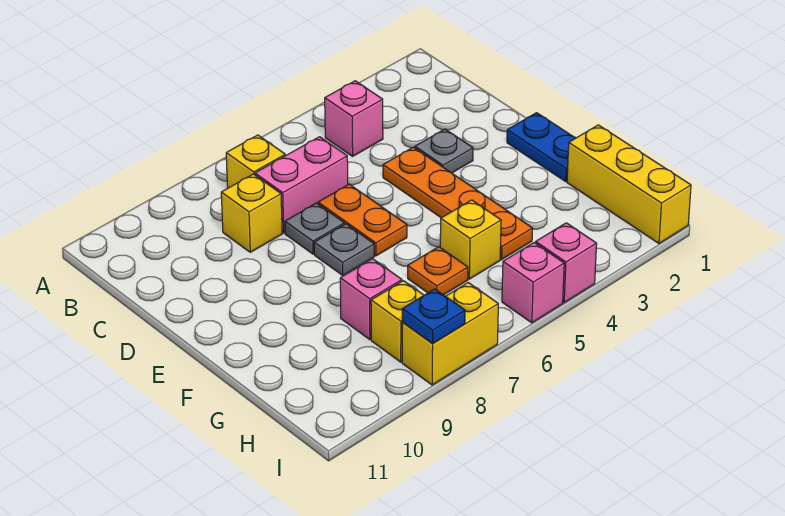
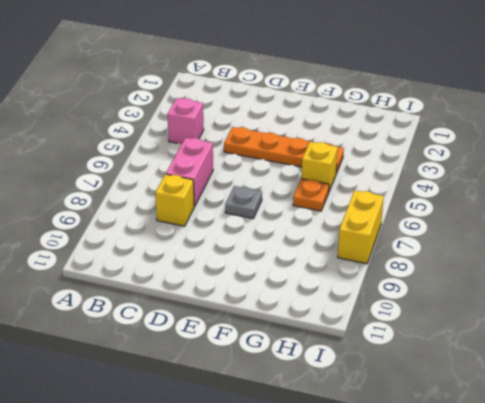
none -> yellow 1x1 brick [226,135,285,188]
none -> grey 1x1 plate [415,129,473,173]
none -> orange 1x2 plate [318,184,407,256]

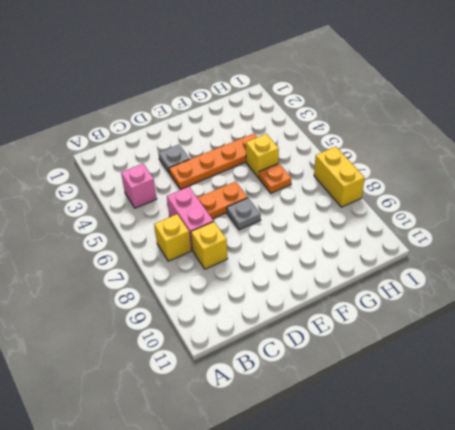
none -> grey 1x1 plate [285,203,344,254]
none -> blue 1x2 plate [507,113,576,181]
none -> yellow 1x3 brick [567,125,691,243]

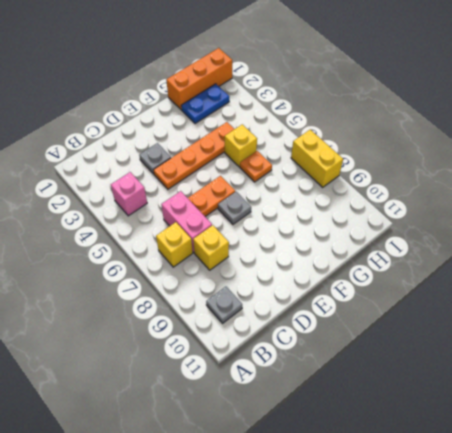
grey 1x1 plate [206,287,242,323] -> grey 1x1 plate moved to [285,203,344,254]
orange 1x3 brick [166,48,232,110] -> yellow 1x3 brick [567,125,691,243]
blue 1x2 plate [181,84,229,124] -> blue 1x2 plate moved to [507,113,576,181]
none -> pink 1x1 brick [340,259,402,340]
none -> yellow 1x1 brick [371,281,424,362]
none -> pink 1x1 brick [536,223,597,302]

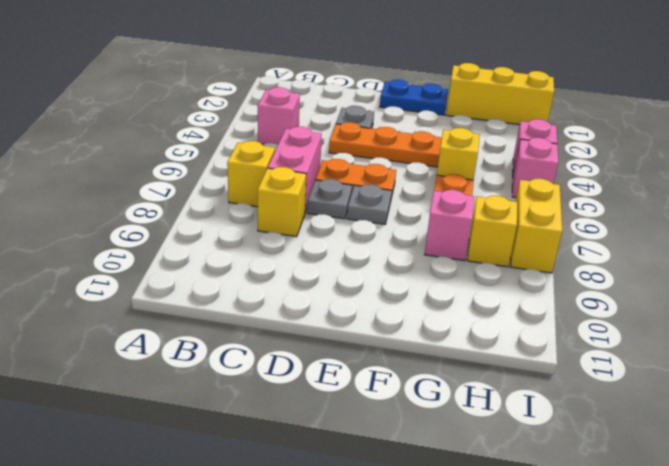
none -> blue 1x1 plate [402,289,465,343]

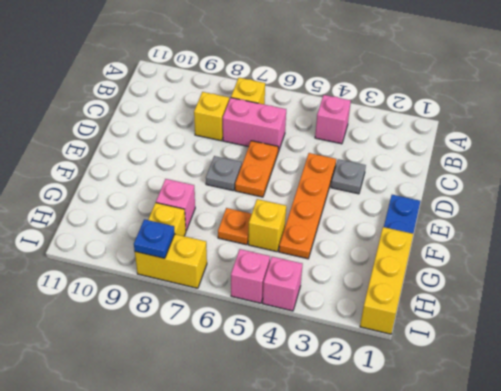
none -> grey 1x1 plate [285,203,344,254]

